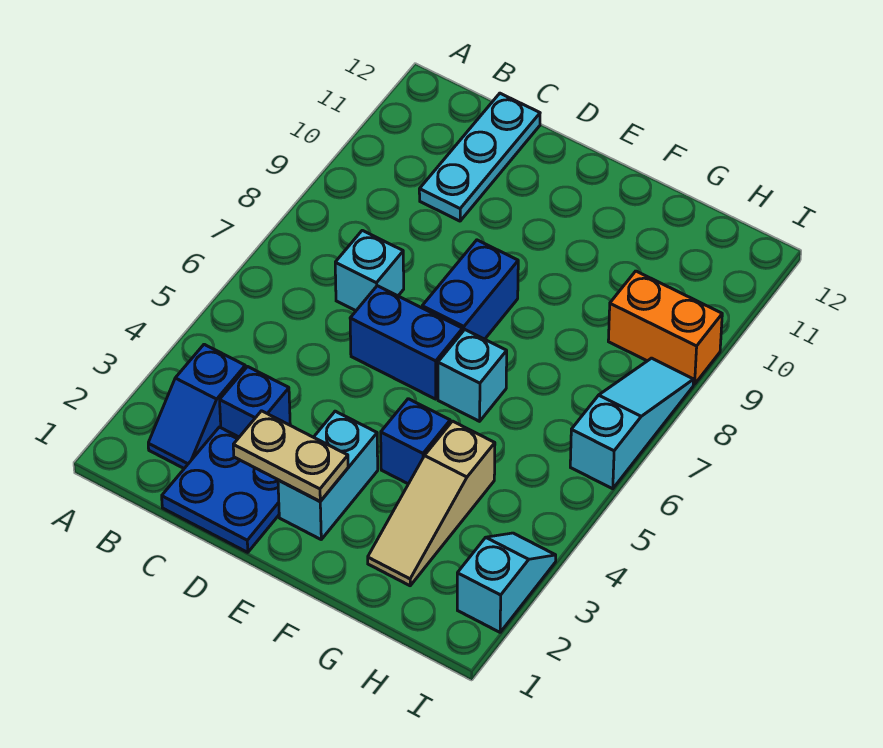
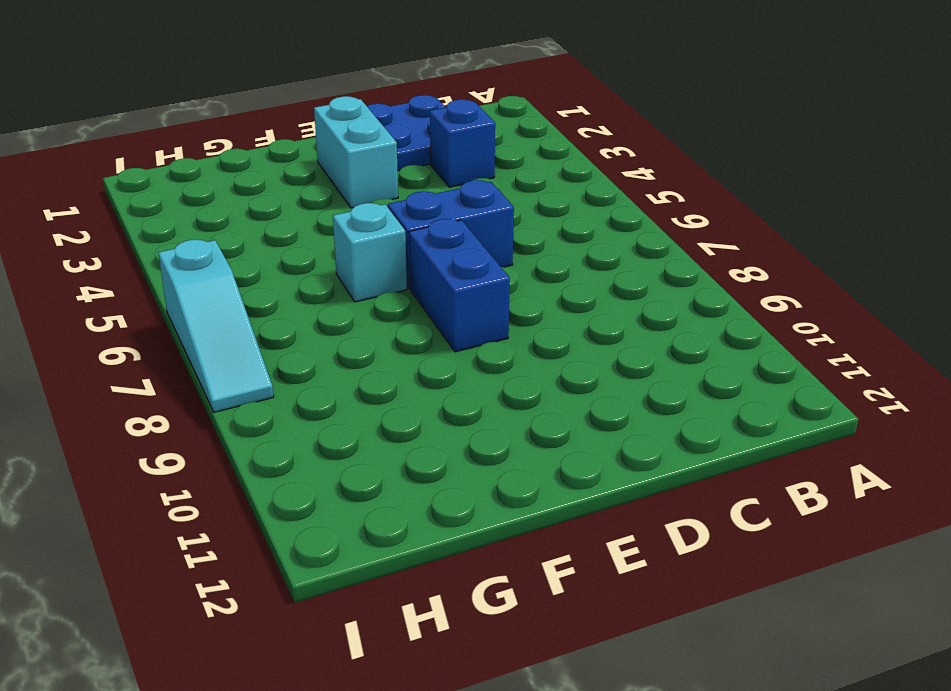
none -> blue 1x2 slope [148,344,245,468]
none -> cyan 1x1 brick [335,230,404,311]
none -> cyan 1x3 plate [419,93,540,221]

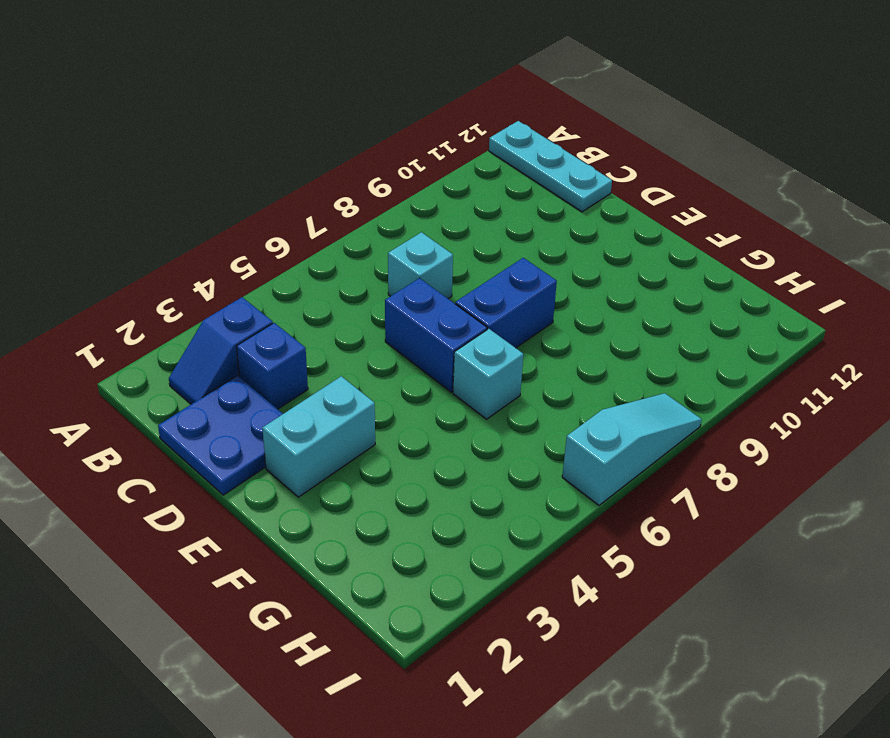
cyan 1x3 plate [489,121,612,212] -> cyan 1x3 plate turned to [419,93,540,221]
none -> blue 1x1 brick [381,399,450,484]
none -> tan 1x3 slope [368,421,495,586]
none -> orange 1x2 brick [608,271,722,384]

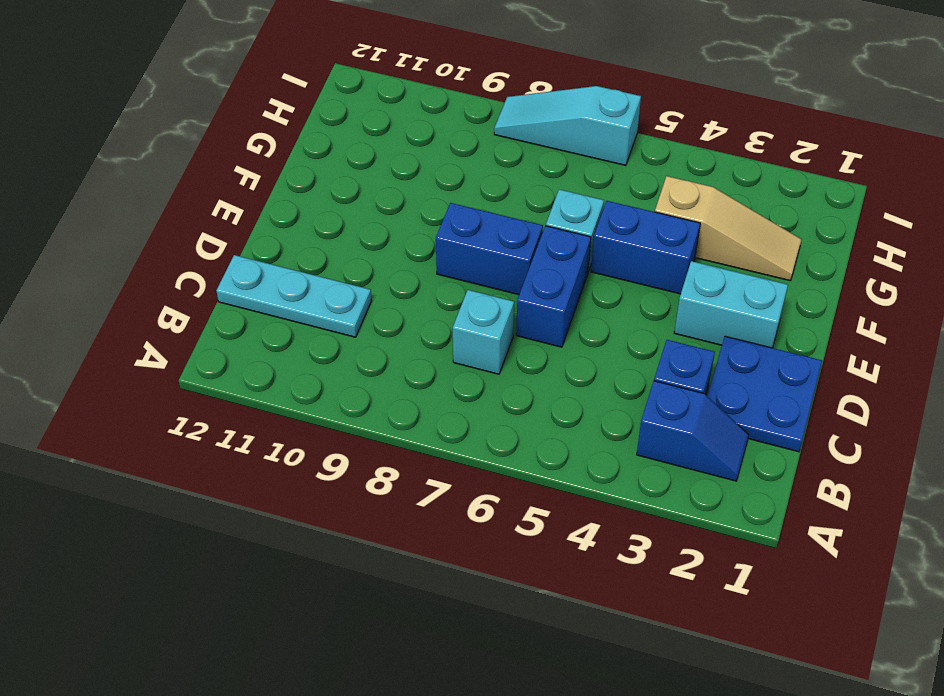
blue 1x2 brick [591,201,700,294] -> blue 1x1 brick [381,399,450,484]
none -> orange 1x2 brick [608,271,722,384]
none -> cyan 1x2 slope [457,533,556,632]
none -> tan 1x2 plate [233,411,348,501]

